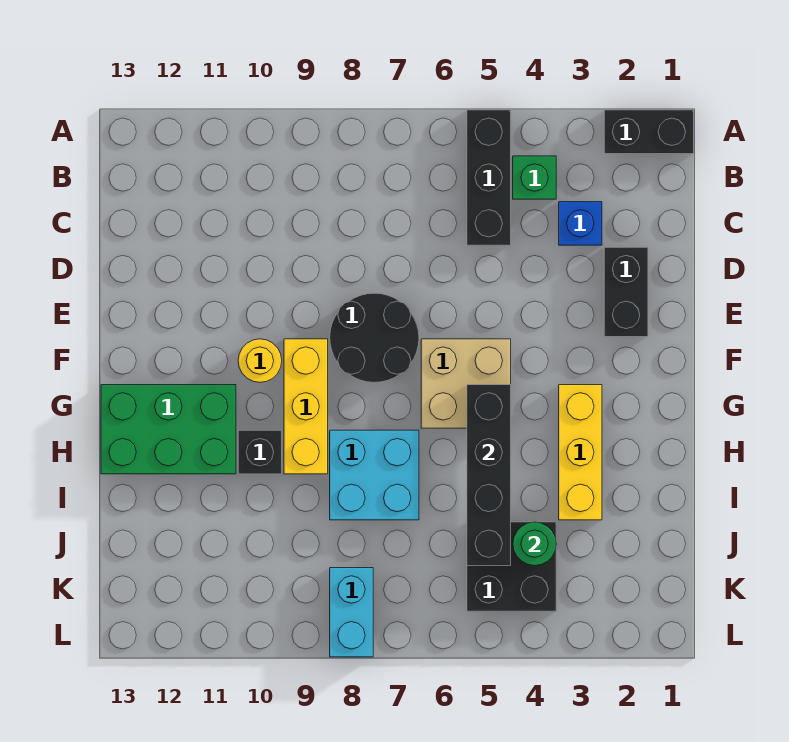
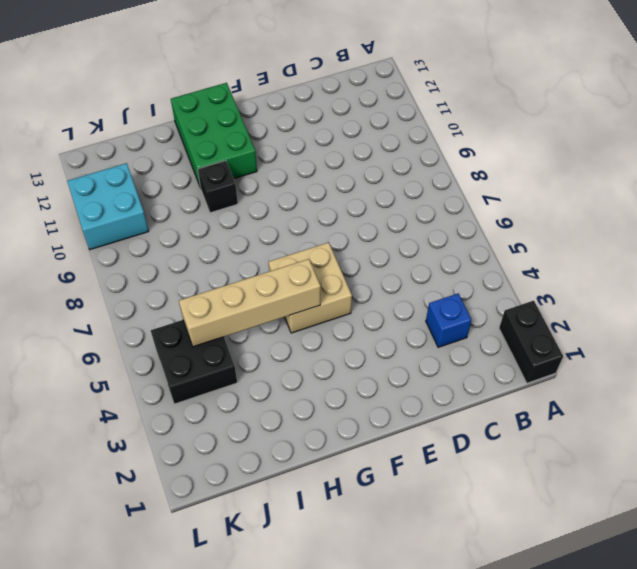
tan 1x4 brick [179,259,321,347] -> black 1x4 brick [467,385,511,566]
cyan 2x2 brick [67,163,149,250] -> cyan 2x2 brick moved to [330,430,419,520]
none -> black 1x3 brick [467,110,511,245]
none -> green 1x1 brick [513,156,556,199]
none -> black 1x2 brick [604,247,648,337]

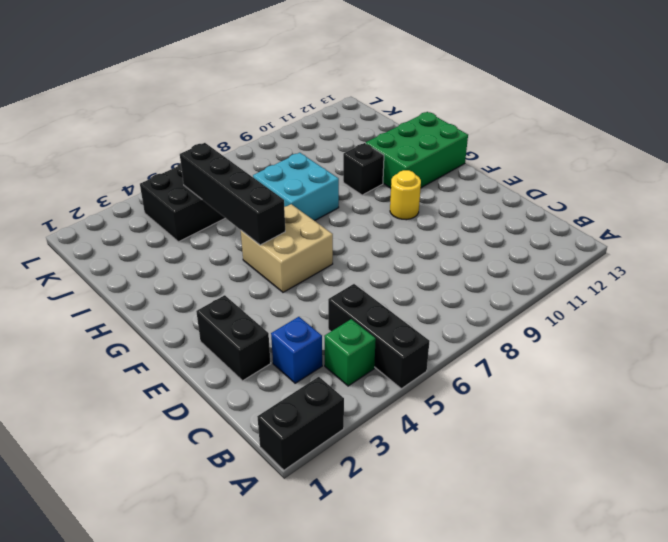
none -> black 2x2 round brick [330,293,419,383]
none -> yellow 1x3 brick [284,339,328,474]
none -> yellow 1x3 brick [559,385,602,520]

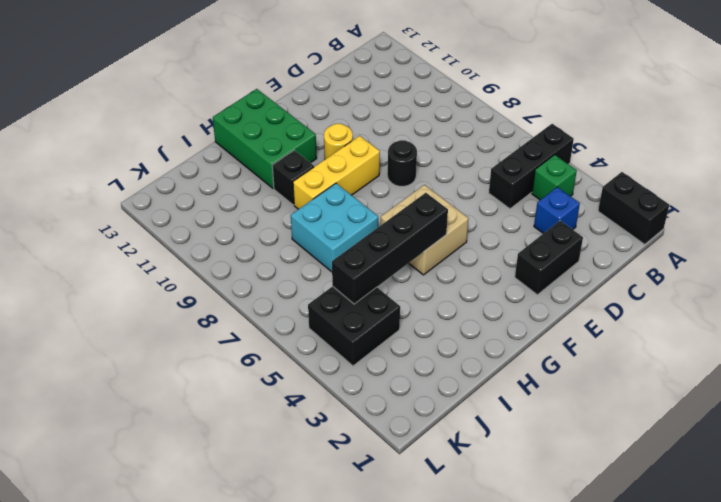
black 1x1 round brick [388,140,417,186] -> black 2x2 round brick [330,293,419,383]
none -> yellow 1x3 brick [559,385,602,520]
none -> cyan 1x2 brick [330,568,373,657]
none -> green 1x1 round brick [513,522,556,566]

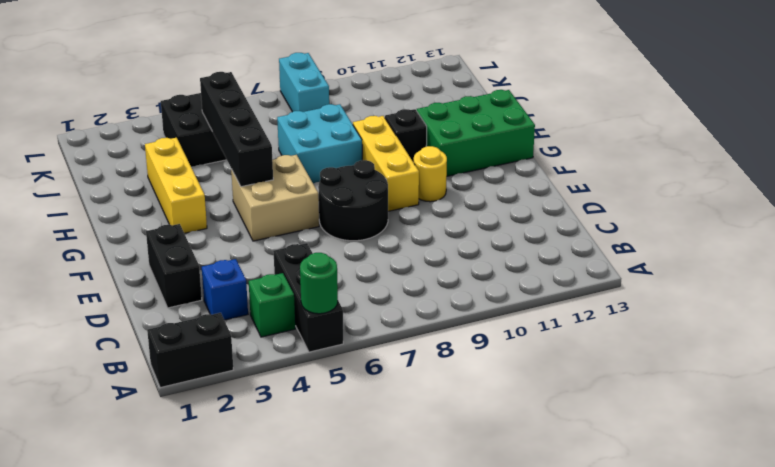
green 1x1 round brick [300,253,338,314] -> green 1x1 round brick moved to [513,522,556,566]

